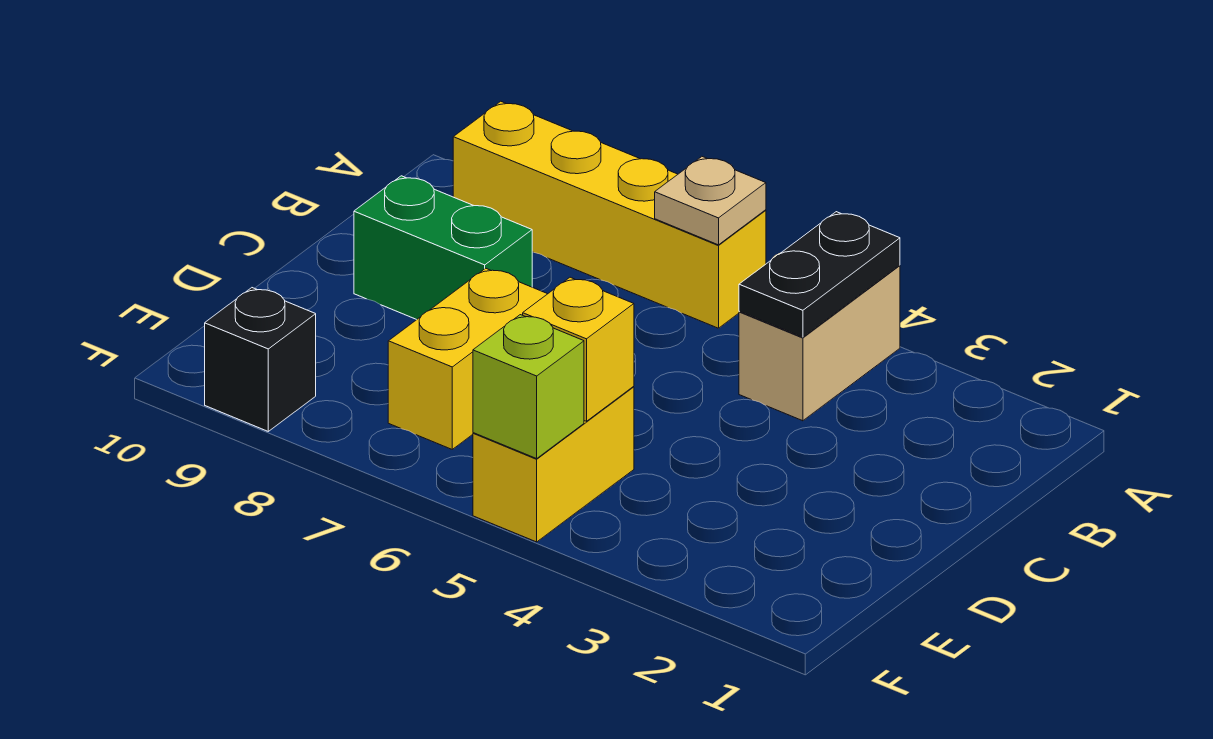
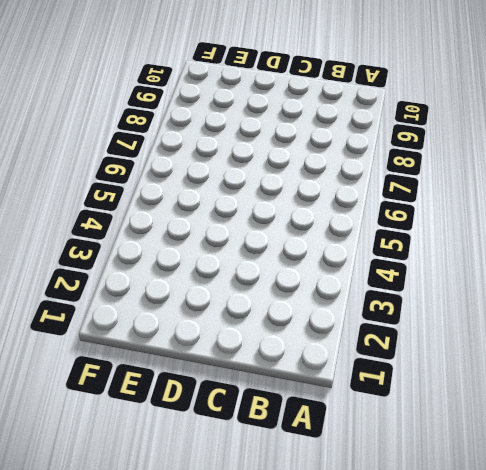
none -> tan 1x2 brick [739,265,900,421]
none -> yellow 1x4 brick [453,101,766,328]

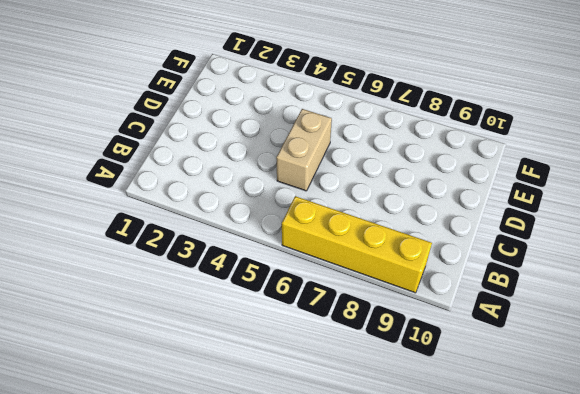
tan 1x2 brick [276,109,332,191] -> tan 1x2 brick moved to [739,265,900,421]
none -> green 1x2 brick [354,176,532,320]
none -> yellow 1x2 brick [388,268,547,449]

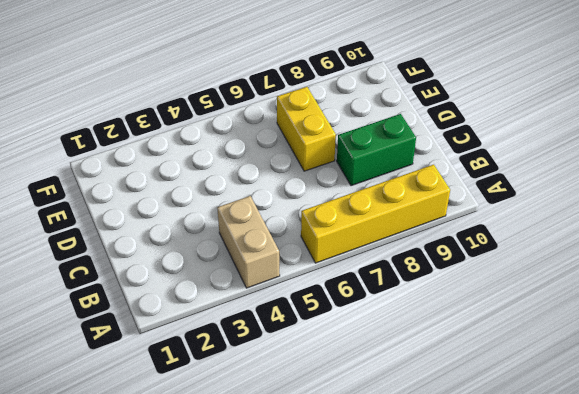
none -> yellow 1x2 brick [473,387,634,542]
none -> black 1x1 brick [205,288,316,431]

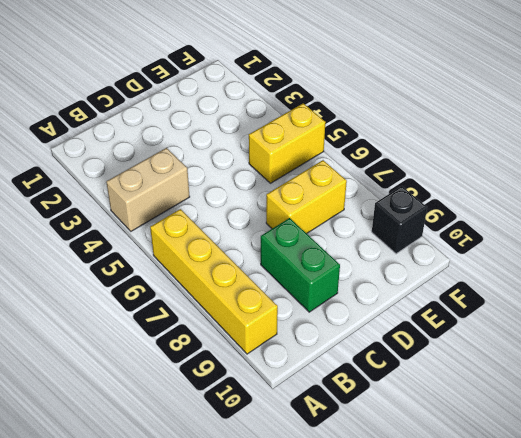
none -> black 1x2 plate [739,212,900,337]
none -> tan 1x1 plate [655,157,766,245]

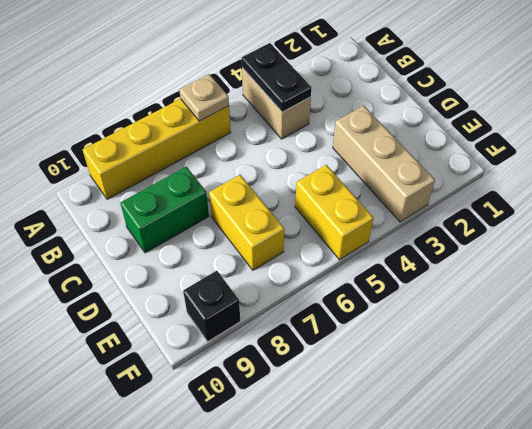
tan 1x3 brick [333,106,435,222] -> none
none -> yellow 1x1 brick [523,277,634,421]
none -> lime 1x1 brick [473,315,584,459]

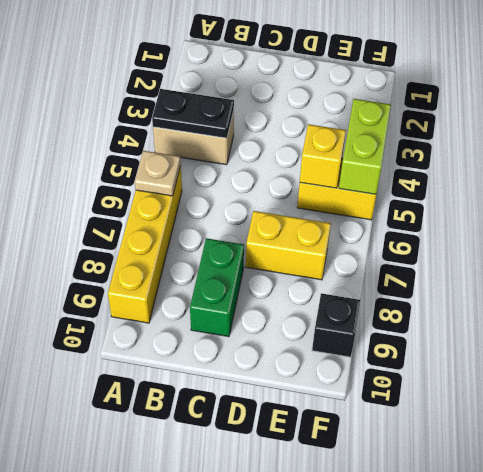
lime 1x2 brick [339,99,391,194] -> lime 1x1 brick [473,315,584,459]

